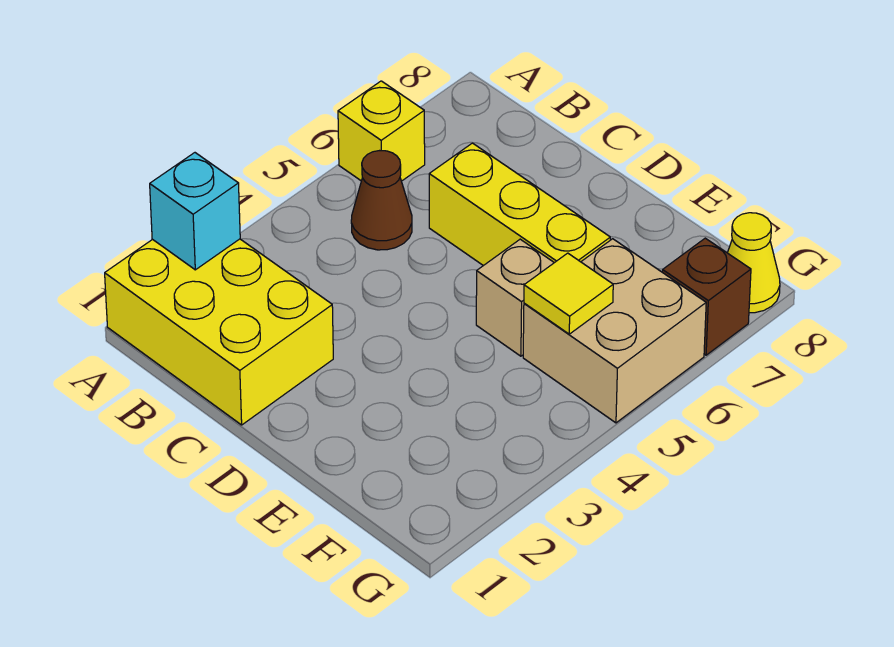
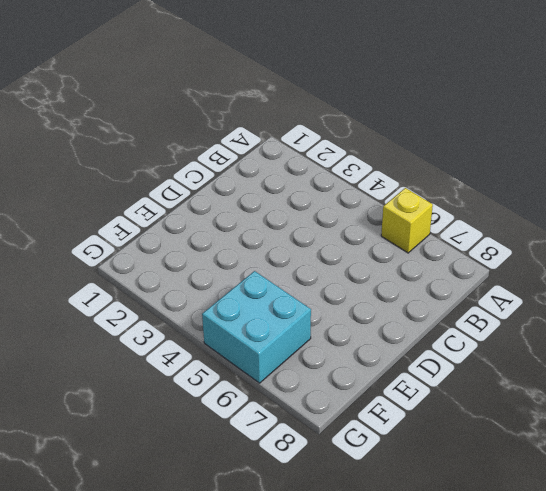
cyan 2x2 brick [202,271,311,383] -> tan 2x2 brick [523,239,706,423]
none -> yellow 2x3 brick [105,239,333,425]
none -> brown 1x1 cone [351,151,412,250]

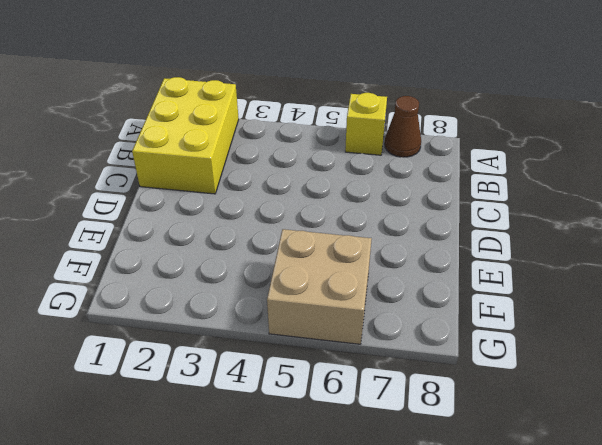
brown 1x1 cone [385,96,421,157] -> brown 1x1 cone moved to [351,151,412,250]
none -> yellow 1x3 brick [429,143,610,266]
none -> tan 1x1 brick [476,239,554,356]

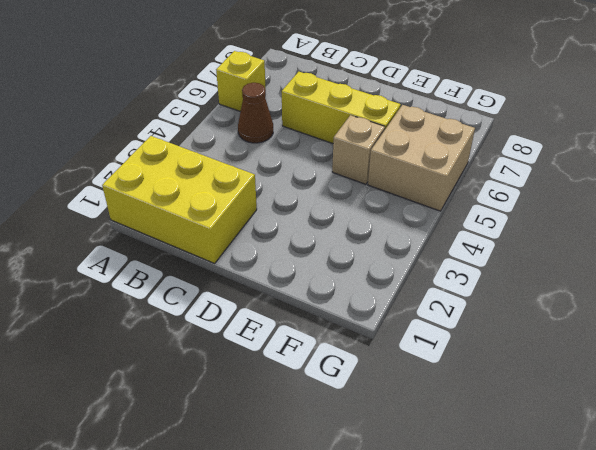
none -> brown 1x1 brick [662,238,751,355]
none -> yellow 1x1 cone [728,213,780,313]

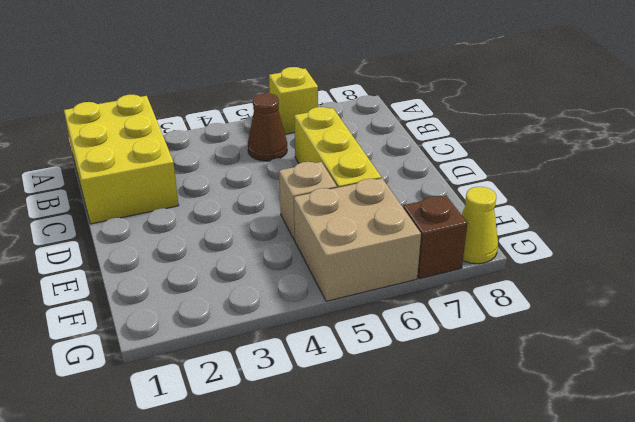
none -> cyan 1x1 brick [150,153,240,270]
none -> yellow 1x1 tile [524,253,613,334]

